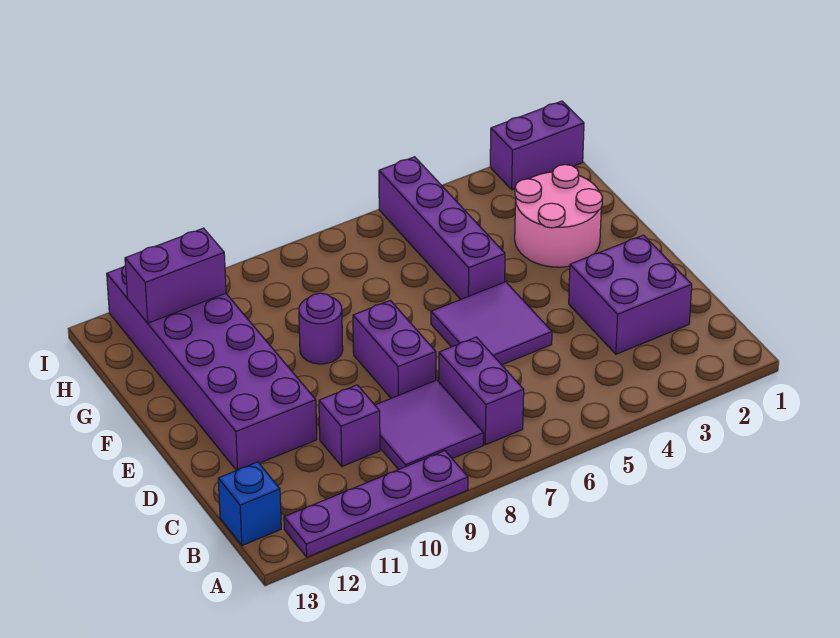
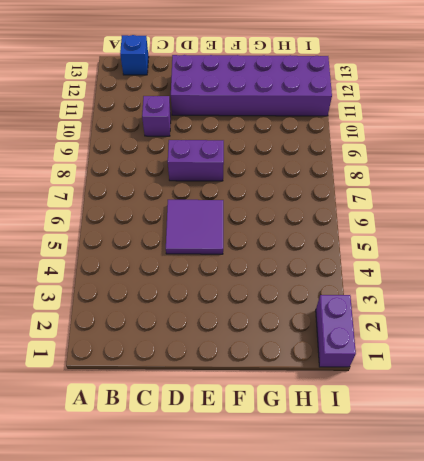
none -> purple 1x4 plate [284,451,468,557]
none -> purple 1x2 brick [439,337,524,445]
none -> purple 2x2 tile [375,380,484,470]

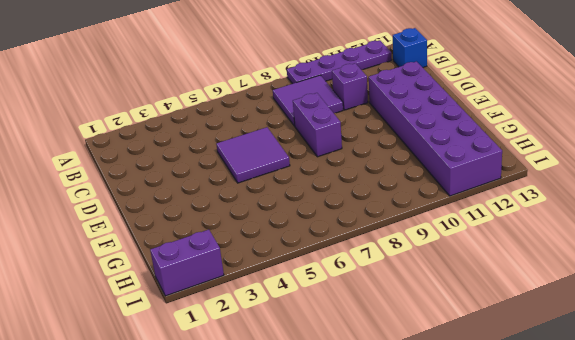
none -> purple 1x2 brick [439,337,524,445]
none -> purple 2x2 brick [569,235,692,354]
none -> pink 2x2 round brick [515,165,603,267]

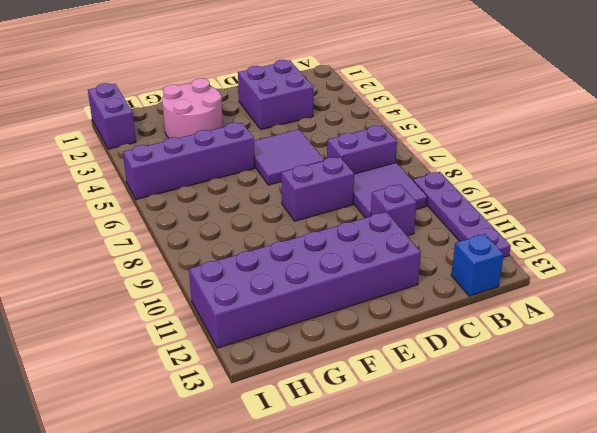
none -> purple 1x1 round brick [299,293,343,364]
none -> purple 1x2 brick [125,228,226,323]

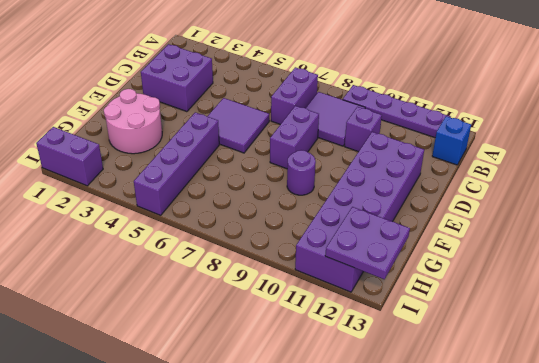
purple 2x2 plate [325,207,410,279] -> purple 1x2 brick [125,228,226,323]

